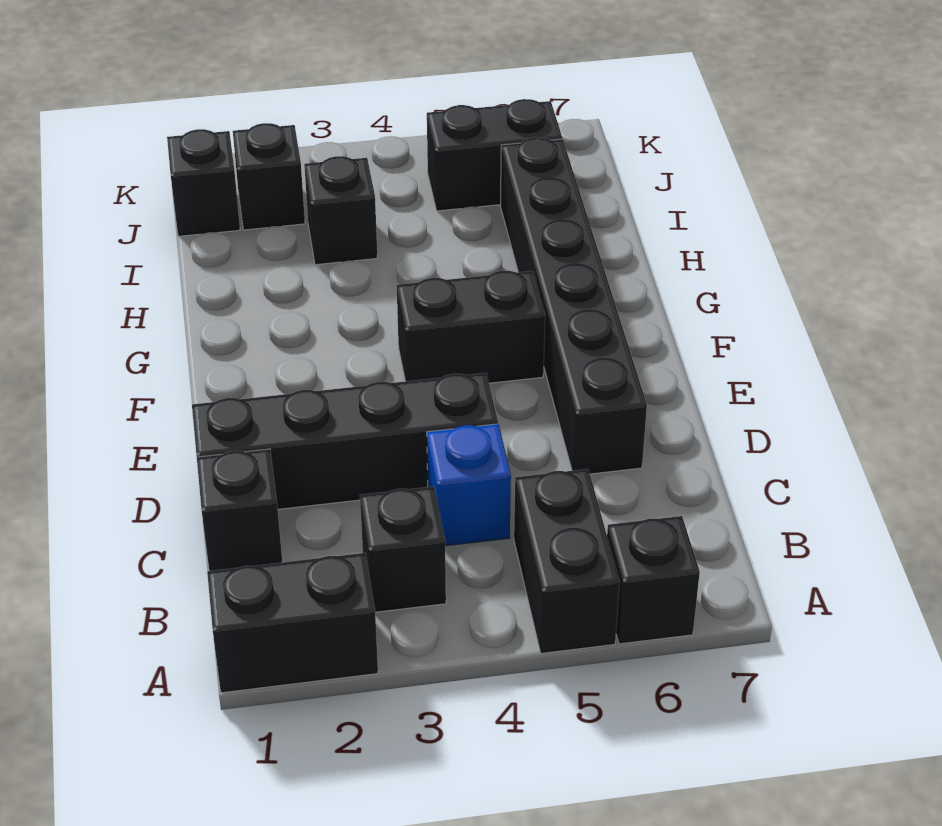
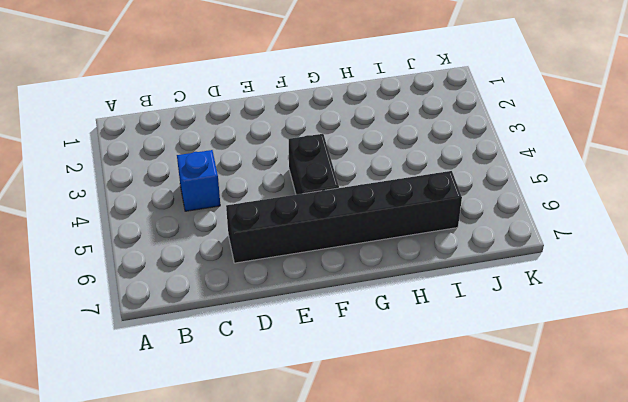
none -> black 1x2 brick [207,553,378,693]
none -> black 1x2 brick [514,469,620,654]
none -> black 1x1 brick [607,516,700,644]

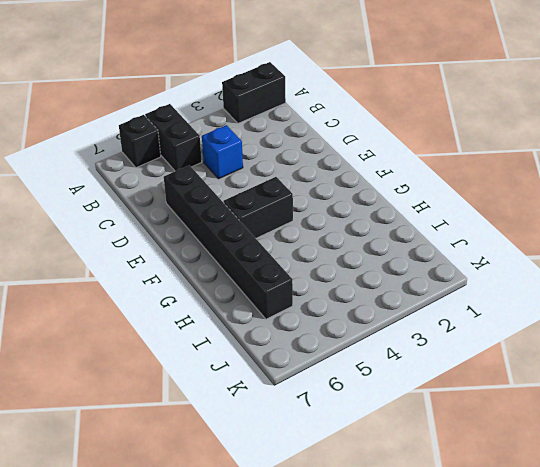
none -> black 1x1 brick [360,486,446,612]
none -> black 1x1 brick [197,449,282,571]
none -> black 1x4 brick [192,373,498,509]

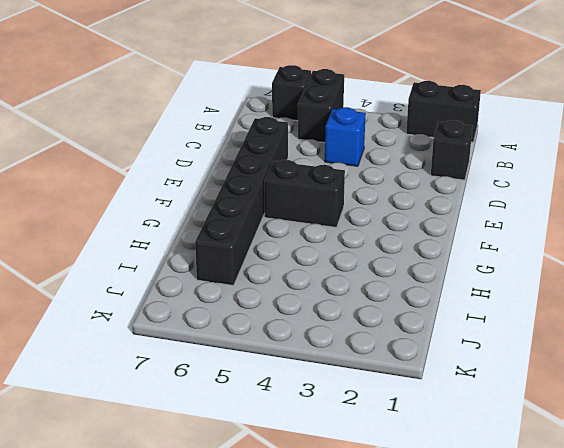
none -> black 1x1 brick [360,486,446,612]
none -> black 1x4 brick [192,373,498,509]
none -> black 1x1 brick [304,156,377,265]

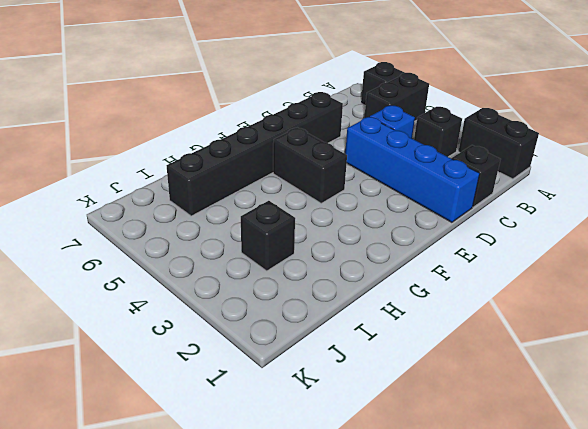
blue 1x4 brick [345,117,480,222] -> black 1x4 brick [192,373,498,509]
none -> black 1x1 brick [167,129,240,236]
none -> black 1x1 brick [233,123,305,230]
none -> black 1x2 brick [427,99,562,211]

